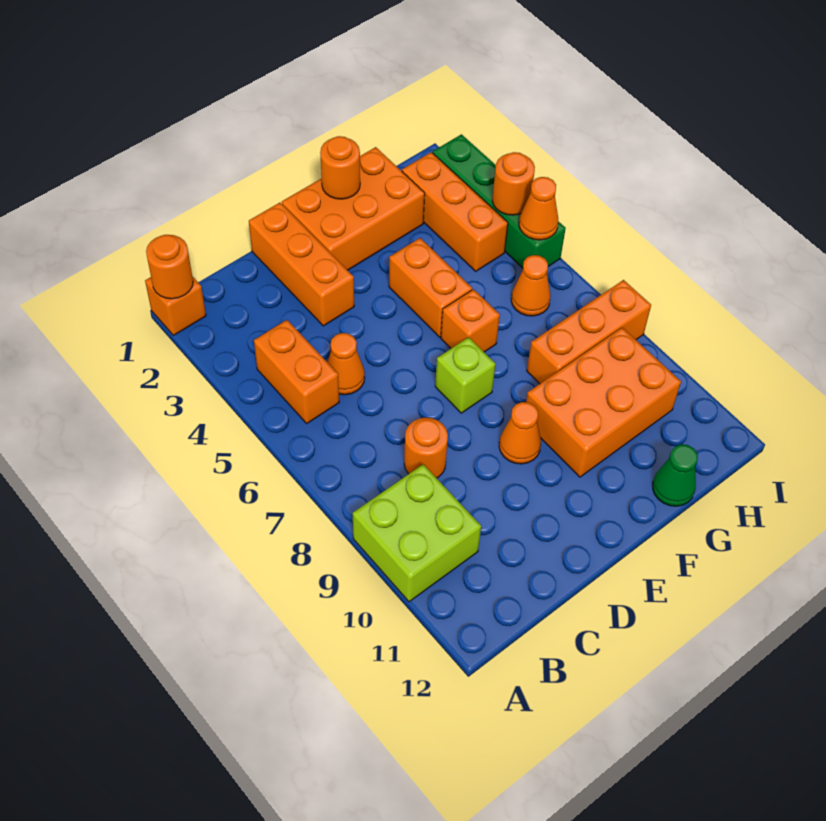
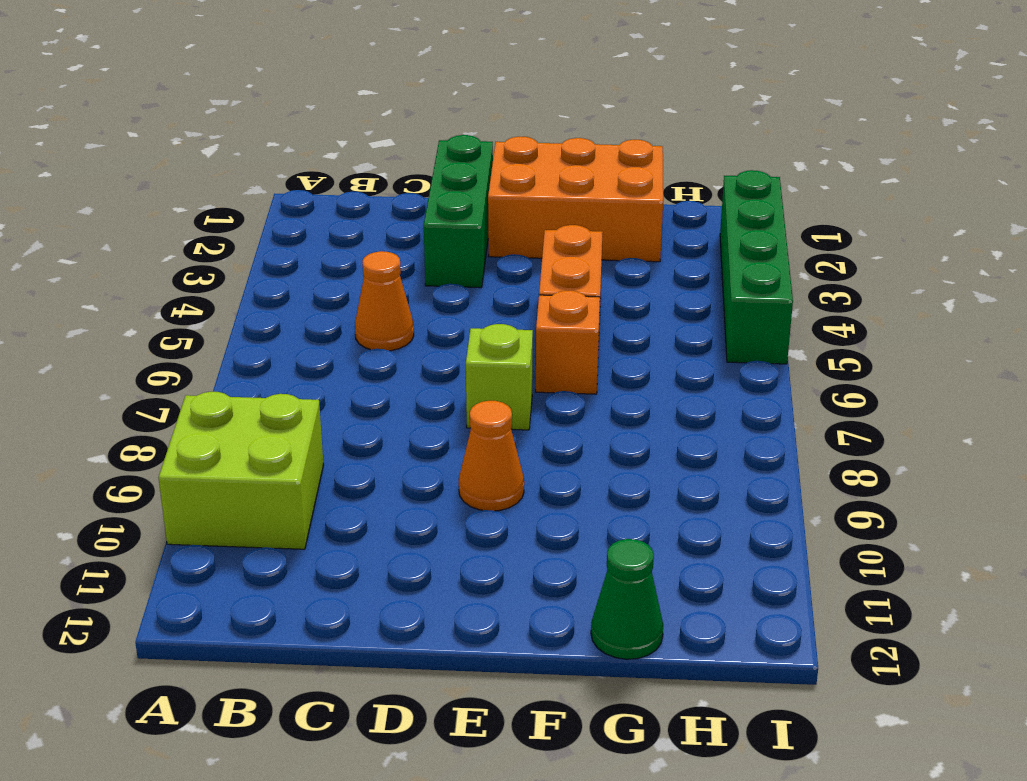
green 1x3 brick [424,135,493,288] -> orange 1x3 brick [249,203,354,326]
none -> orange 1x1 brick [145,276,206,335]
none -> orange 1x2 brick [254,320,339,423]
none -> orange 1x1 round brick [404,418,448,478]

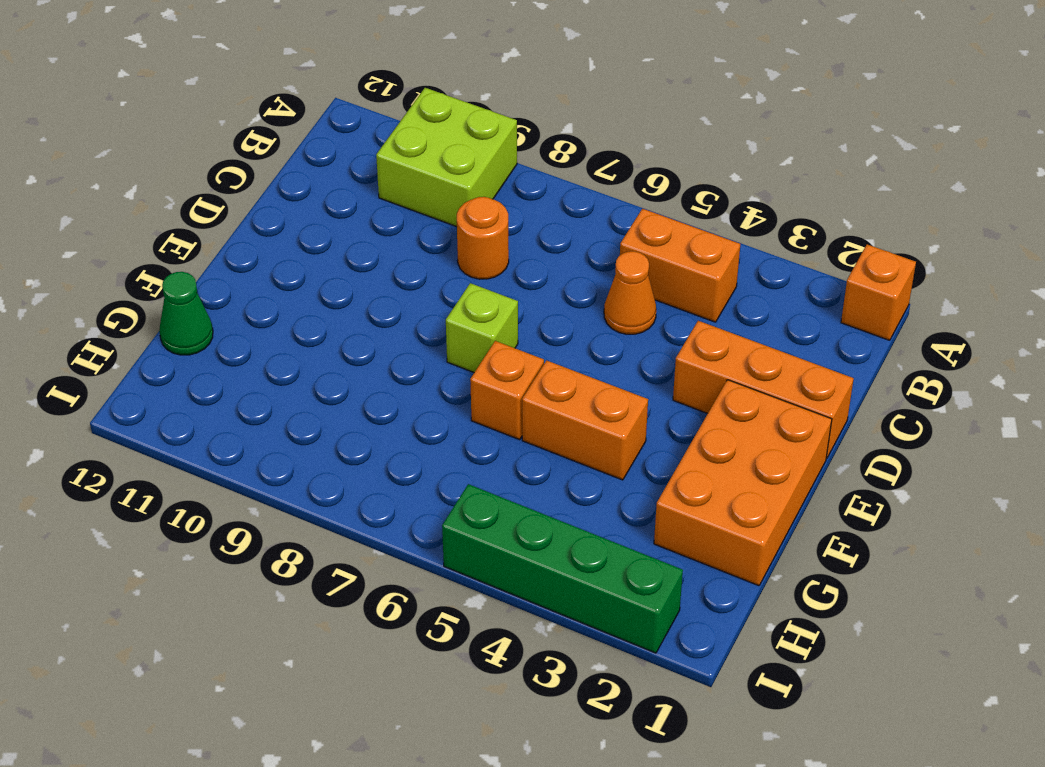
none -> orange 1x1 cone [499,402,541,464]
none -> orange 2x3 brick [526,328,681,477]
none -> orange 1x3 brick [527,280,651,384]

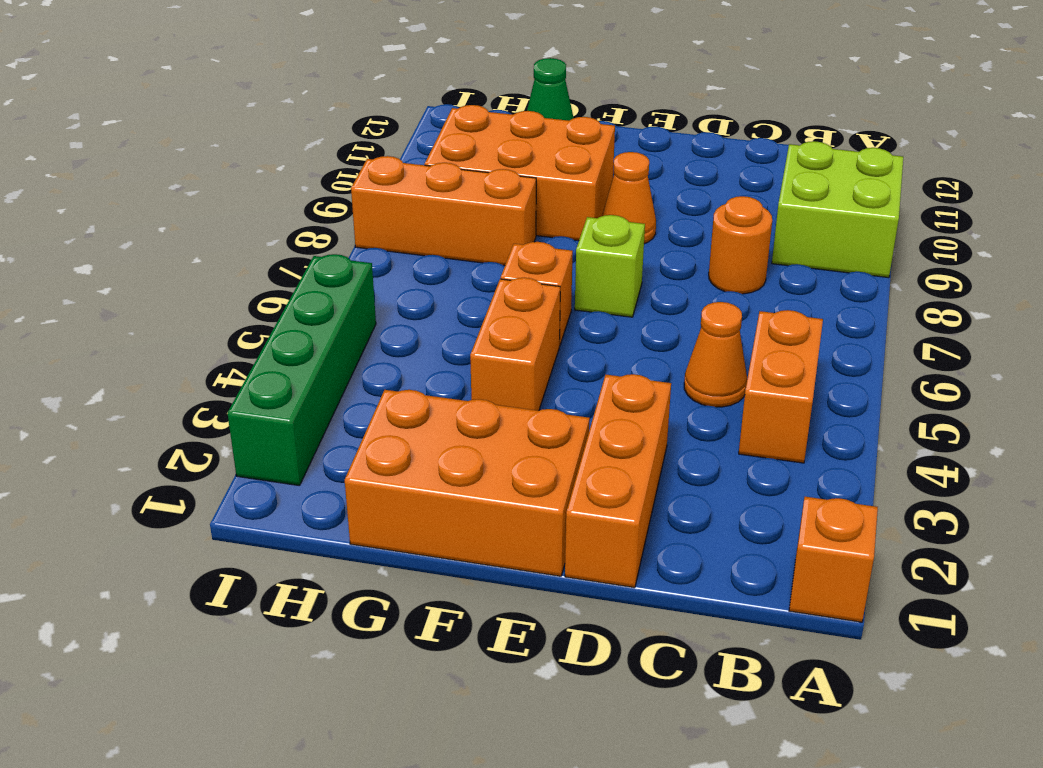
none -> orange 1x3 brick [402,152,508,271]
none -> orange 1x1 cone [511,255,550,316]
none -> orange 1x1 round brick [146,235,193,299]

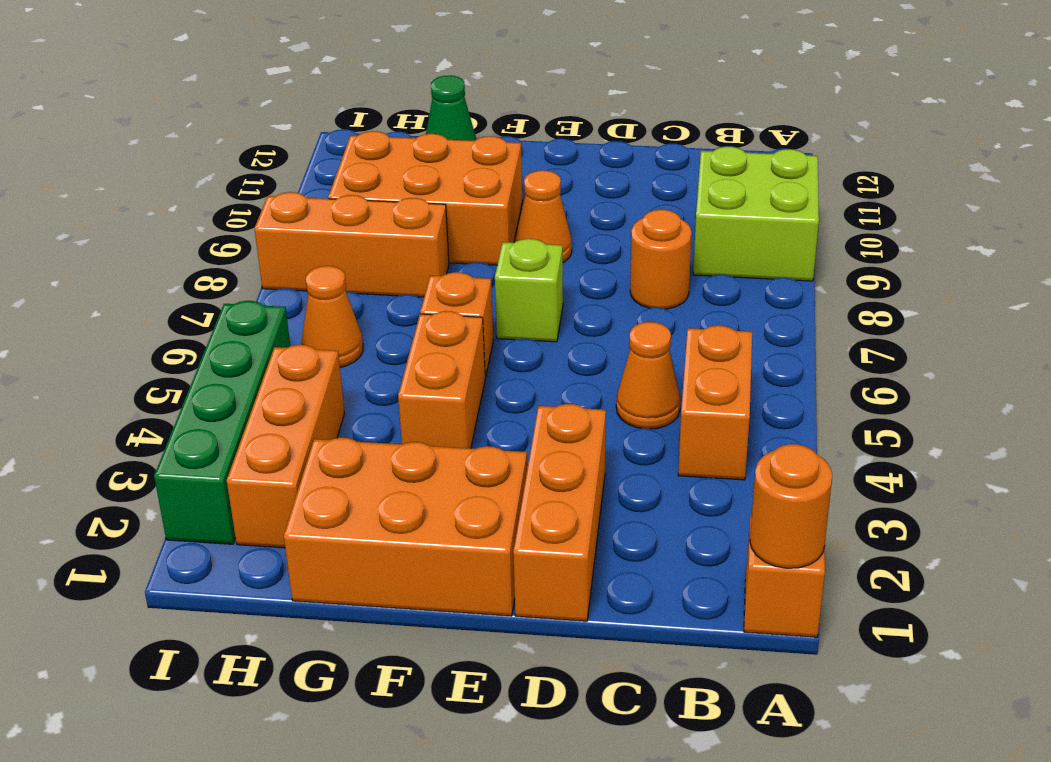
none -> orange 1x1 round brick [320,136,360,199]
none -> orange 1x1 round brick [492,152,535,215]
none -> orange 1x1 cone [519,177,558,240]

